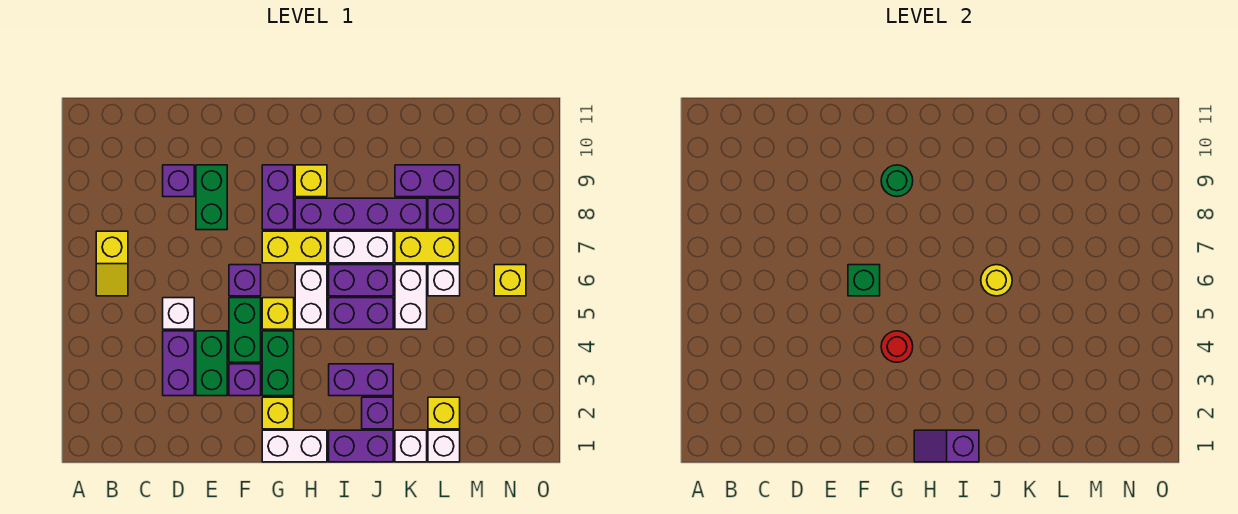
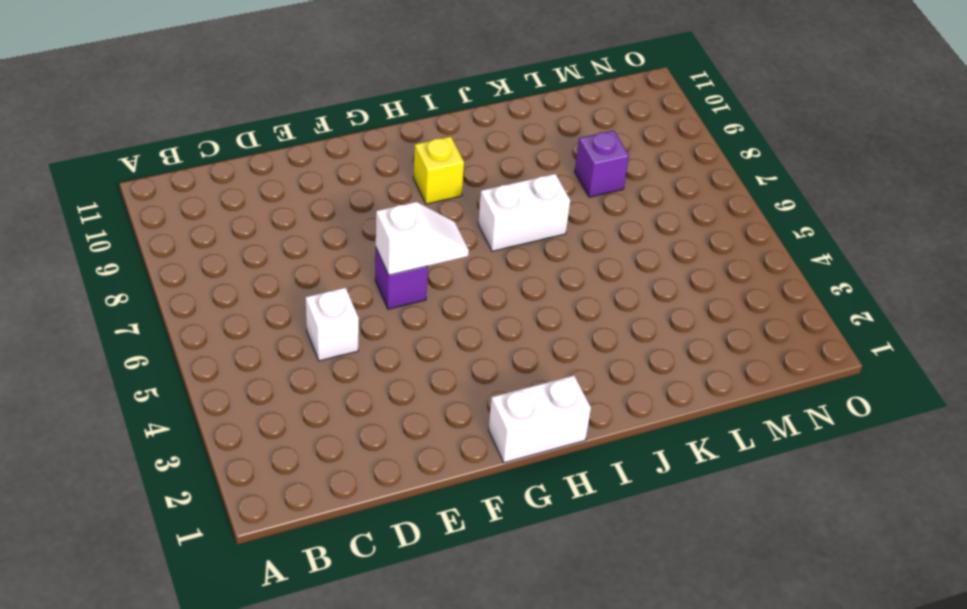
white 1x2 slope [376,202,469,275] -> green 1x1 brick [848,265,880,296]
none -> yellow 1x2 slope [96,231,128,296]
none -> purple 1x2 brick [163,331,194,396]
none -> purple 1x1 brick [163,165,194,197]
none -> green 1x2 brick [196,331,227,396]

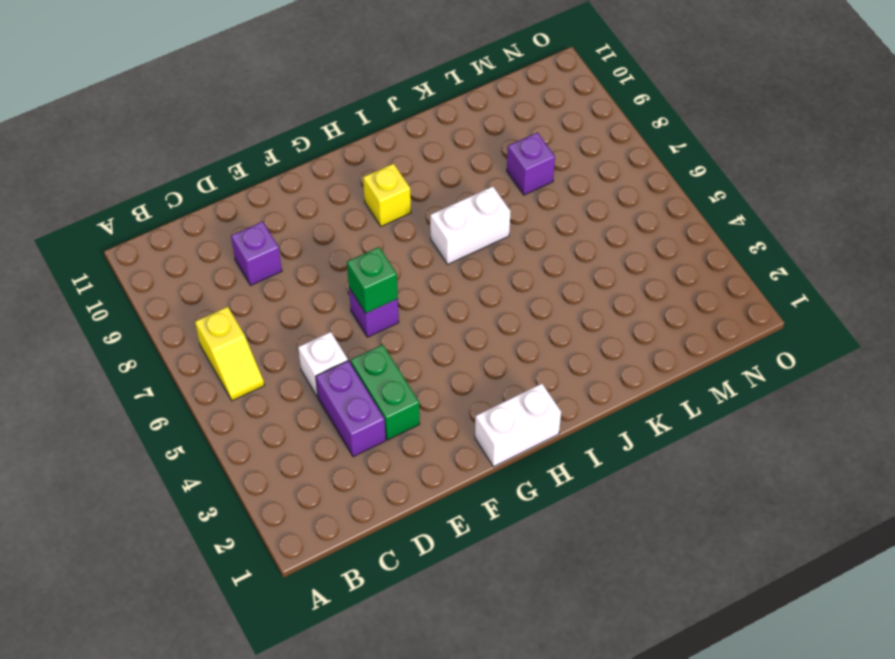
none -> green 1x2 brick [196,165,227,230]
none -> purple 1x1 brick [229,364,261,396]
none -> green 1x2 brick [229,298,261,362]
none -> yellow 1x1 brick [262,397,294,429]

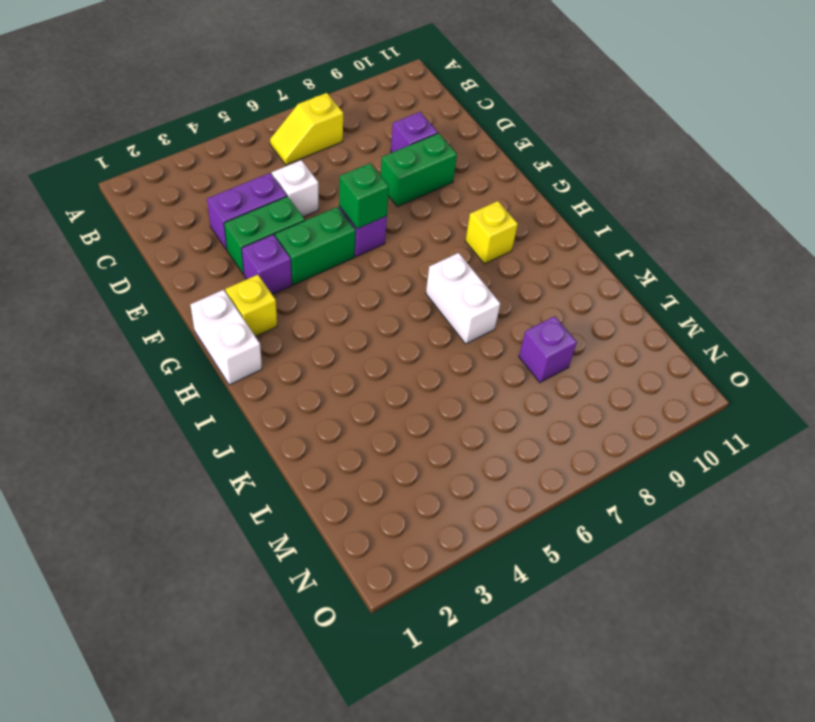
none -> green 1x2 brick [262,331,294,396]
none -> yellow 1x1 brick [262,298,294,329]
none -> yellow 1x2 brick [262,231,327,263]
none -> purple 1x2 brick [262,165,294,230]

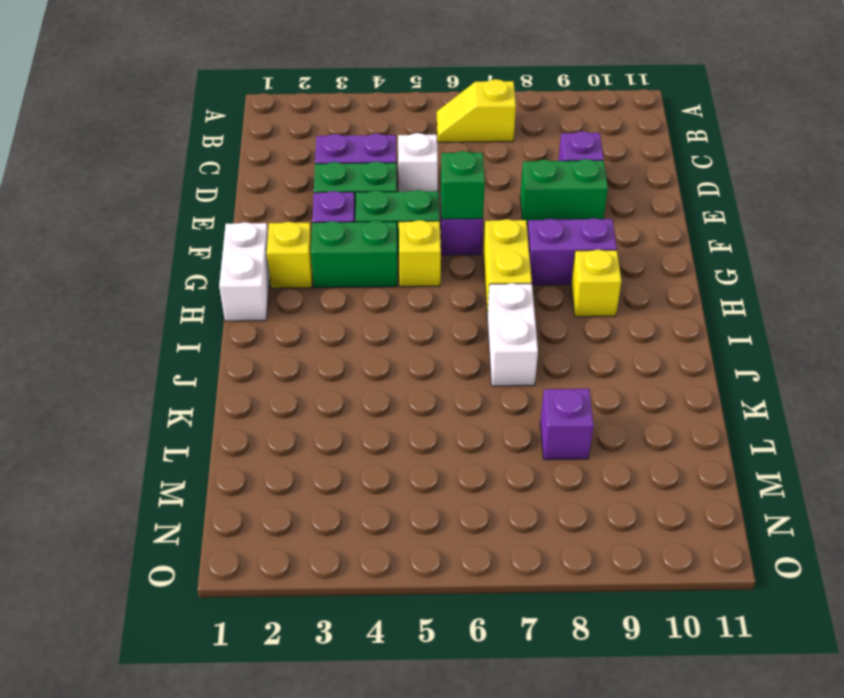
none -> white 1x2 brick [295,265,327,329]
none -> purple 1x4 brick [295,198,427,230]
none -> purple 1x2 brick [329,430,393,462]
none -> purple 1x2 brick [329,364,393,396]

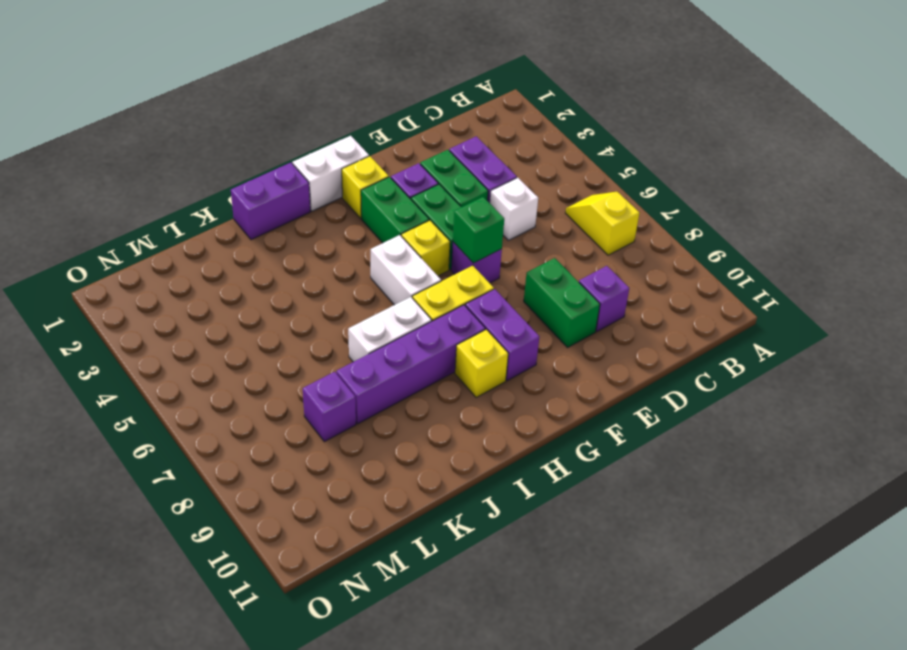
none -> purple 1x2 brick [329,364,393,396]
none -> purple 1x2 brick [329,298,393,329]
none -> purple 1x2 brick [329,265,393,296]
none -> purple 1x1 brick [362,397,393,429]

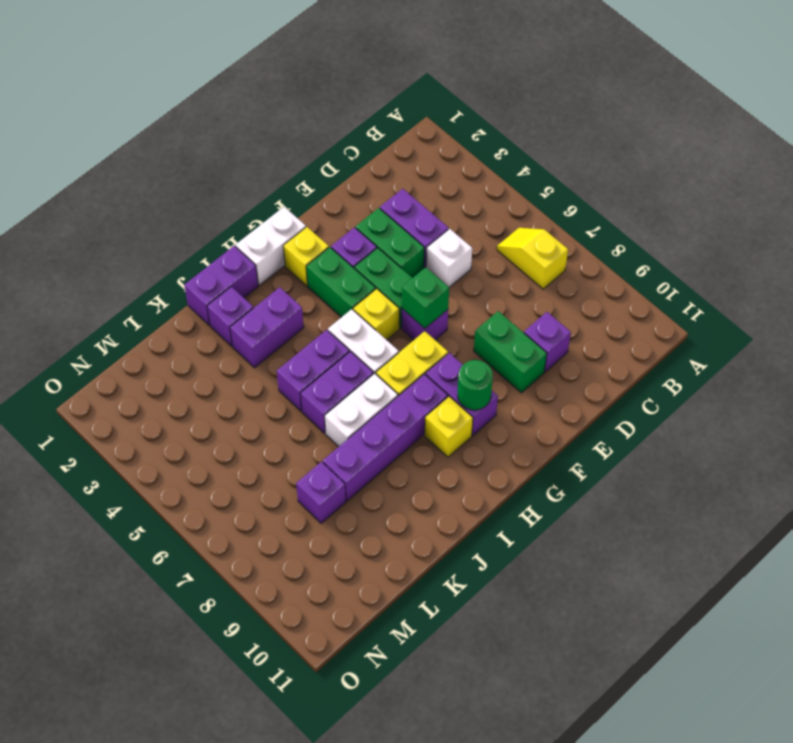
none -> white 1x1 brick [395,430,427,462]
none -> white 1x2 brick [395,265,427,329]
none -> yellow 1x2 brick [395,231,460,263]
none -> purple 1x2 brick [395,165,460,197]

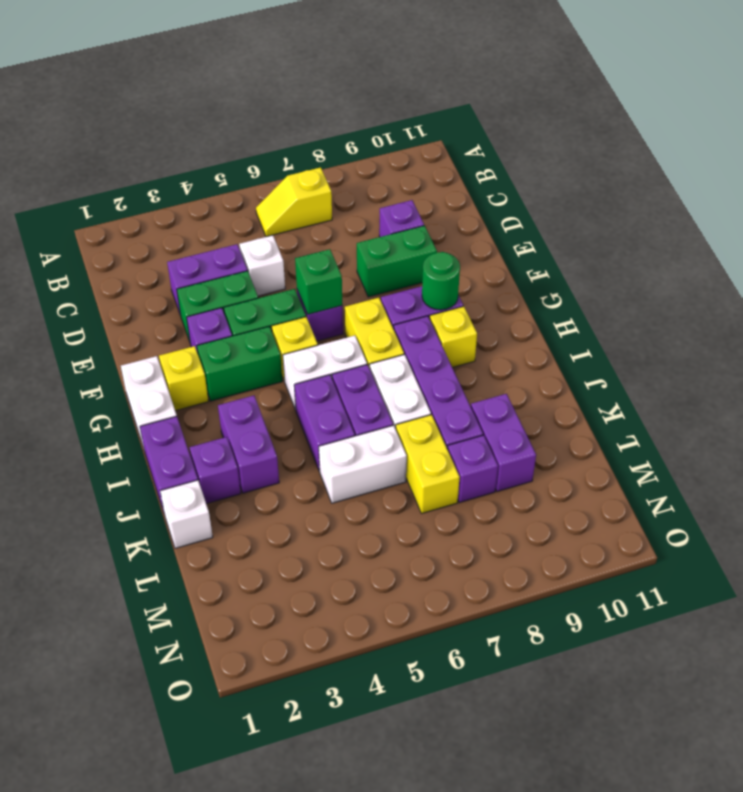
none -> white 1x1 brick [428,430,460,462]
none -> yellow 1x1 brick [428,397,460,429]
none -> white 1x1 brick [428,265,460,296]
none -> yellow 1x1 brick [494,265,526,296]

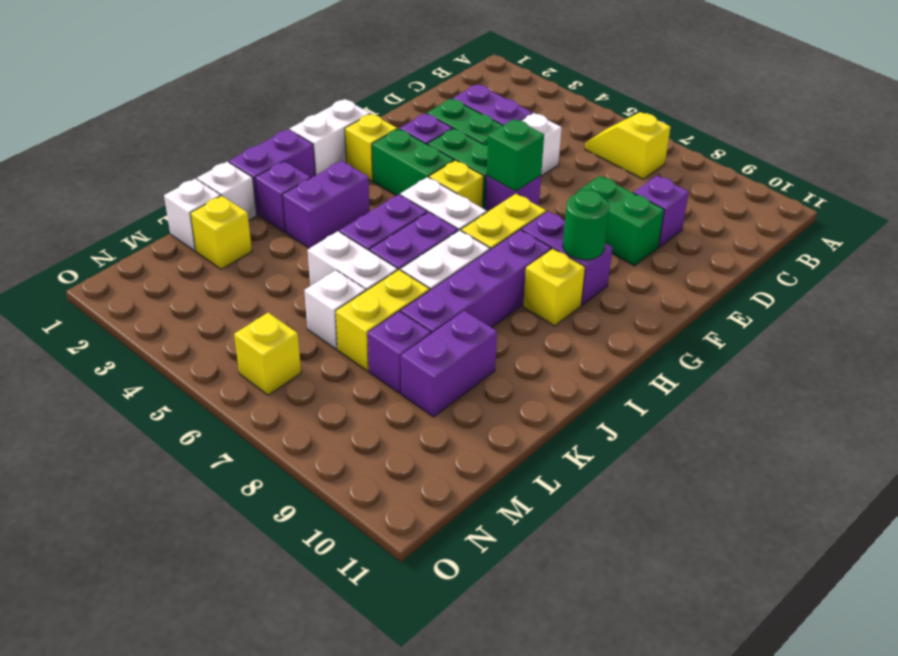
none -> red 1x1 round brick [881,331,913,362]
none -> purple 1x2 slope [914,430,979,462]
none -> yellow 1x1 round brick [981,265,1012,296]

